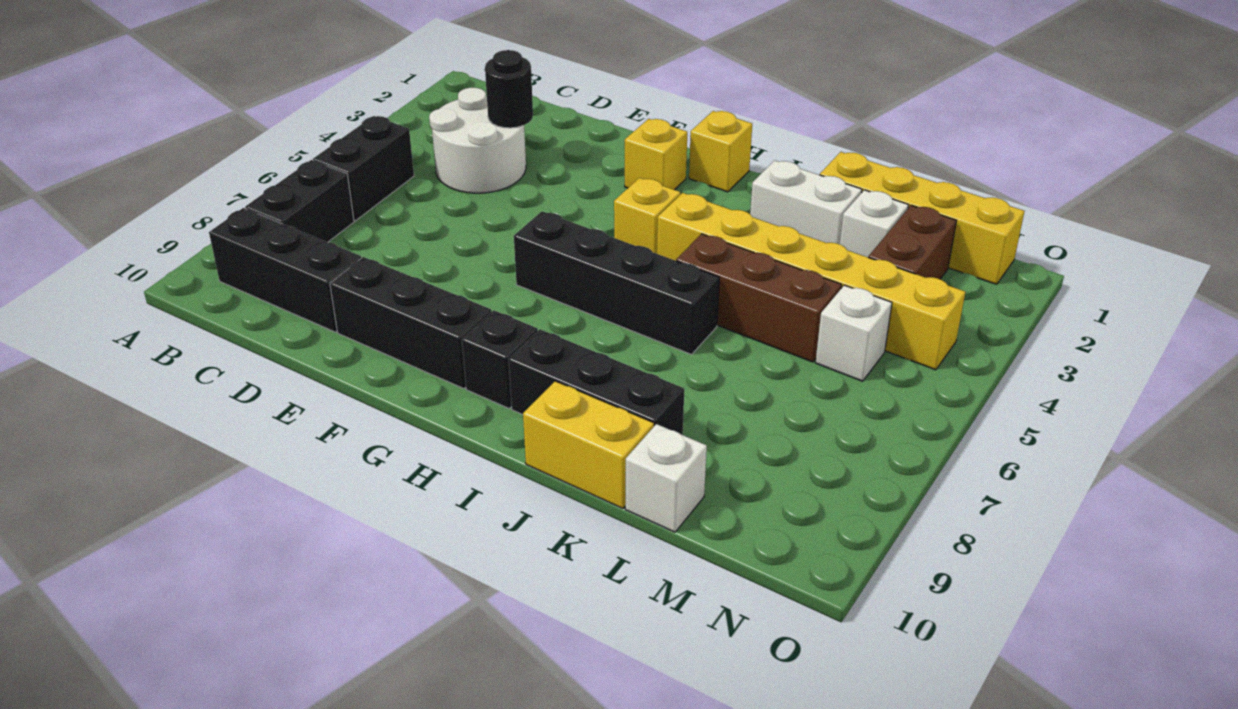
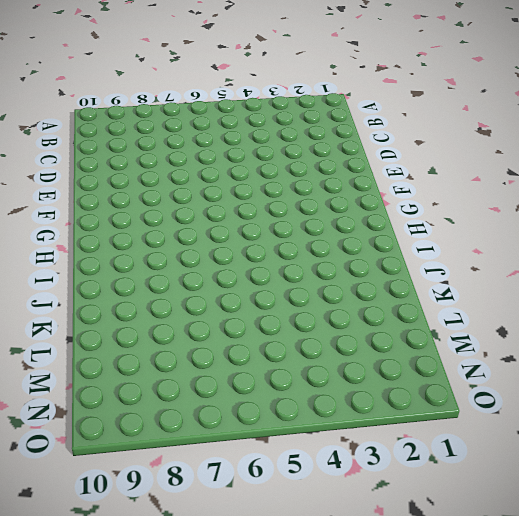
none -> black 1x2 brick [313,116,414,221]
none -> black 1x2 brick [245,160,354,242]
none -> black 1x3 brick [209,208,361,332]

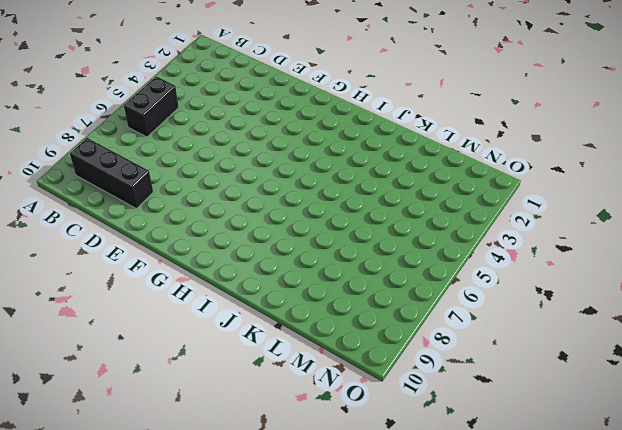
none -> black 1x2 brick [245,160,354,242]
none -> white 2x2 round brick [429,88,526,193]
none -> black 1x3 brick [330,257,492,389]

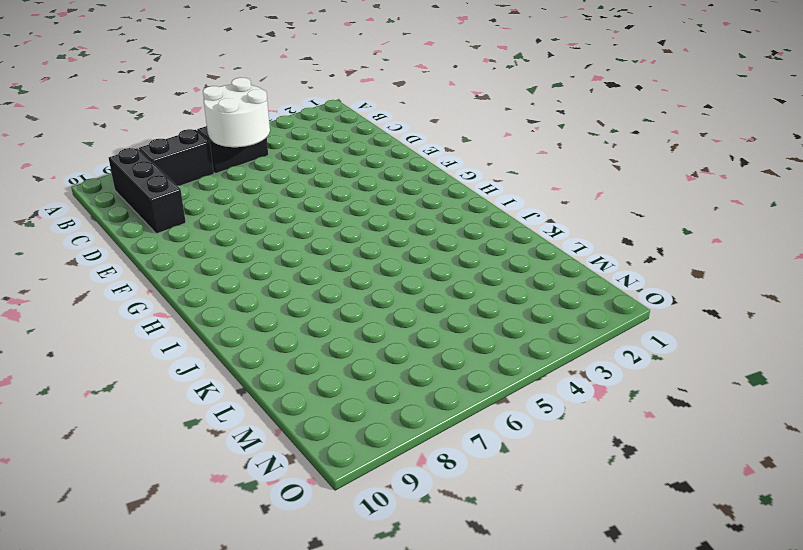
white 2x2 round brick [203,78,270,147] -> white 2x2 round brick moved to [429,88,526,193]
none -> black 1x3 brick [330,257,492,389]
none -> yellow 1x1 brick [625,119,687,190]
none -> black 1x4 brick [514,211,720,354]

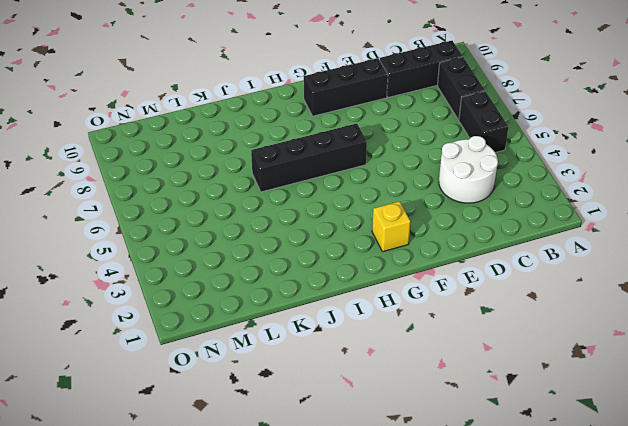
none -> yellow 1x1 brick [689,111,752,192]
none -> yellow 1x1 brick [614,178,680,254]
none -> black 1x1 brick [462,310,538,408]

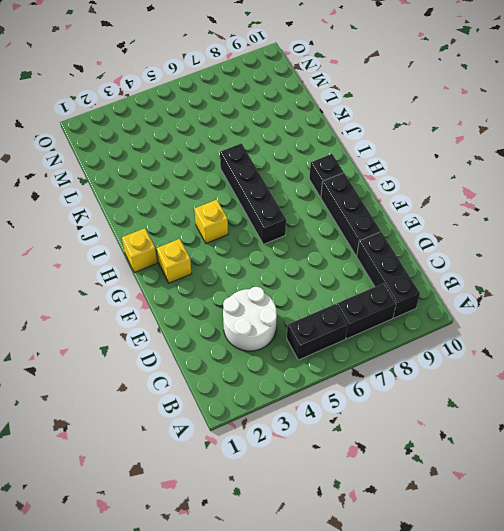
none -> yellow 1x6 brick [657,193,965,370]
none -> black 1x3 brick [509,329,684,435]
none -> white 1x2 brick [750,160,862,244]

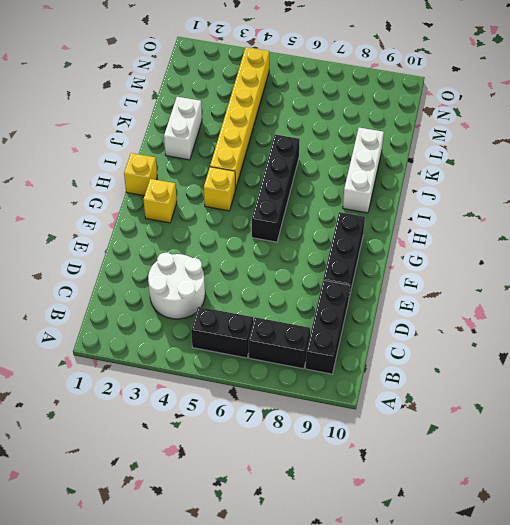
white 1x3 brick [343,128,384,213] -> black 1x3 brick [509,329,684,435]
none -> black 1x1 brick [462,310,538,408]
none -> brown 1x3 brick [676,234,842,362]
none -> yellow 1x2 brick [523,381,654,509]

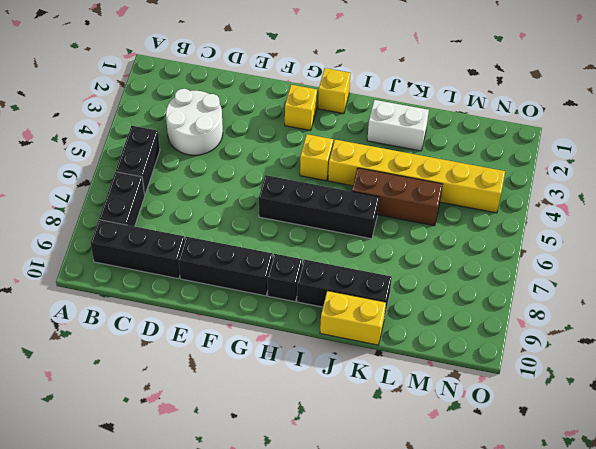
none -> yellow 1x4 brick [820,152,1024,284]
none -> white 1x1 brick [840,190,909,257]
none -> white 1x1 brick [625,424,707,532]

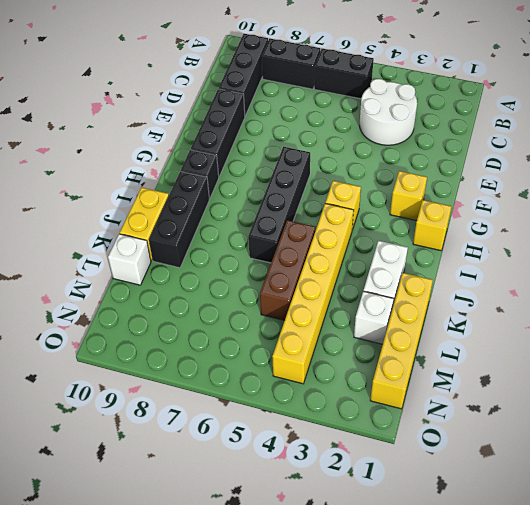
none -> brown 1x2 brick [868,205,956,279]
none -> white 1x1 brick [815,285,892,381]
none -> black 1x1 round brick [485,50,533,128]

